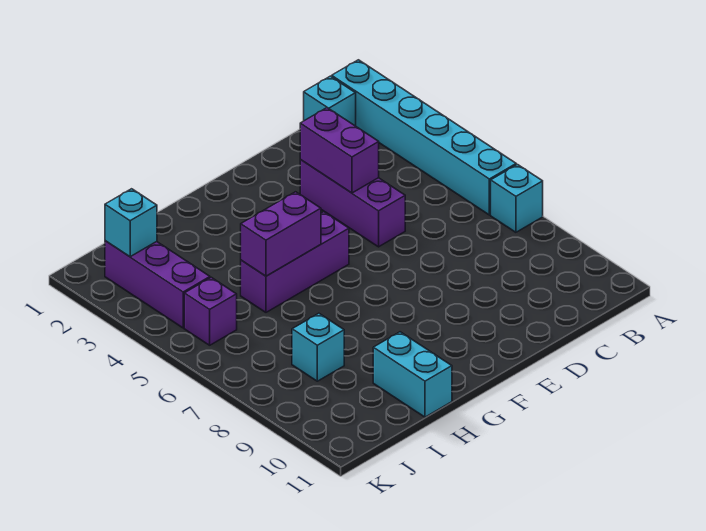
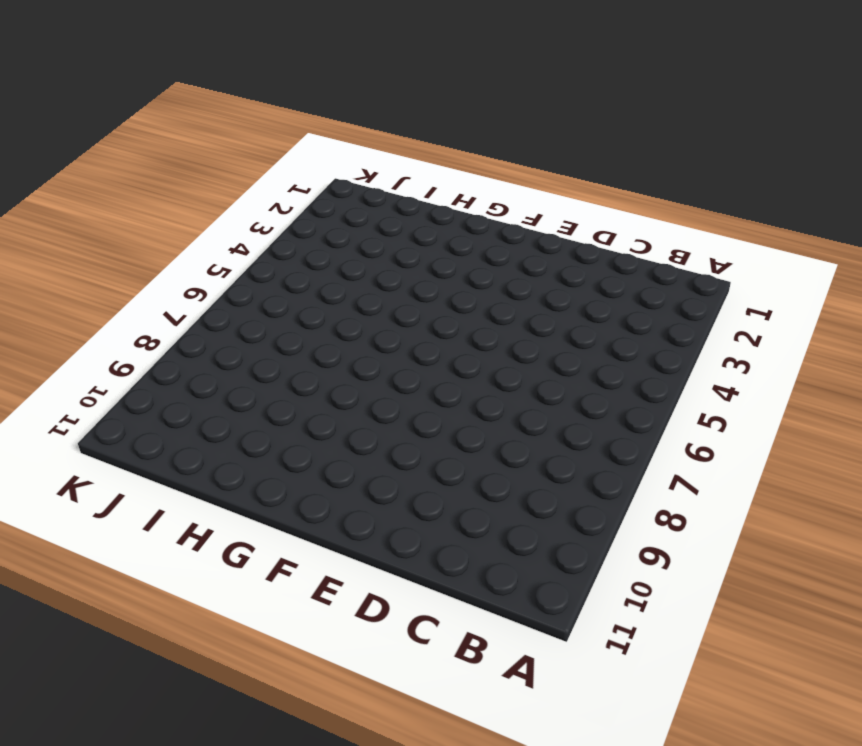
none -> cyan 1x6 brick [332,60,516,215]
none -> cyan 1x1 brick [491,165,543,232]
none -> cyan 1x1 brick [304,76,356,126]

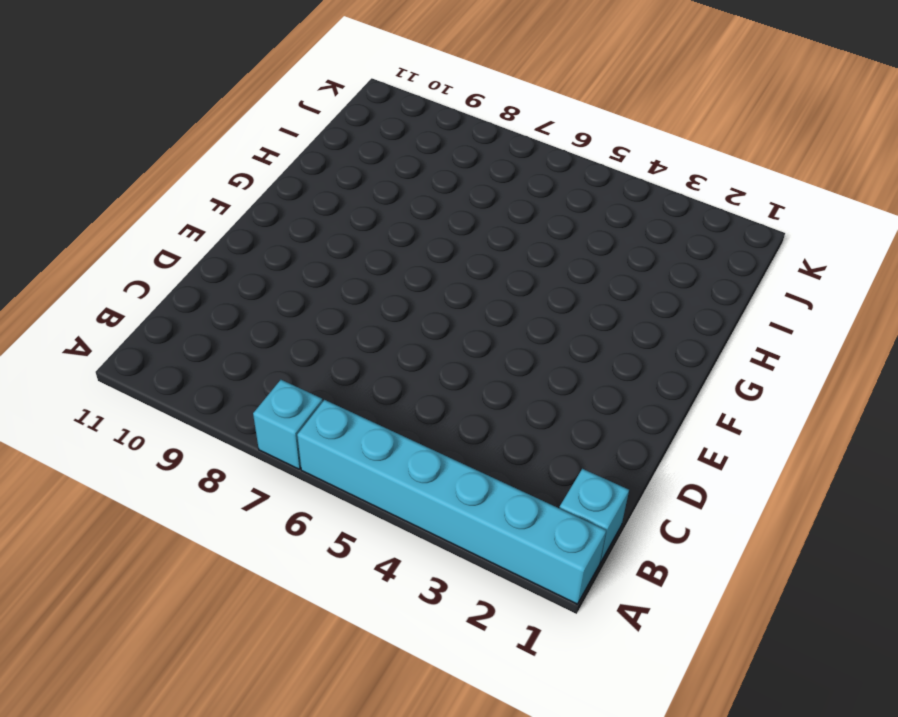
none -> purple 1x3 brick [300,160,405,247]
none -> purple 1x3 brick [241,212,349,312]
none -> cyan 1x2 brick [373,332,452,417]

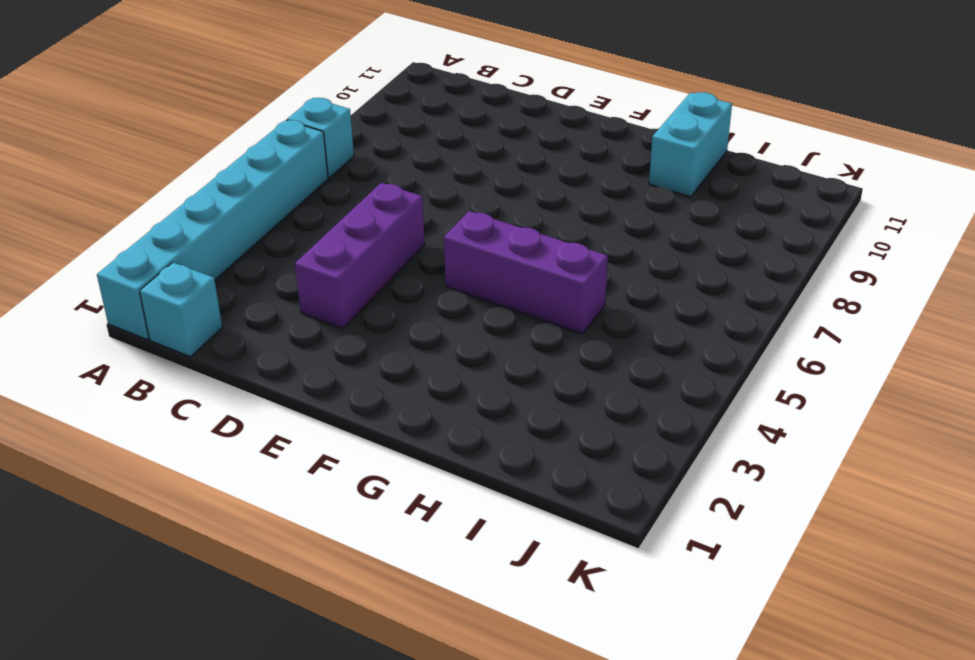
none -> cyan 1x1 brick [292,313,344,381]
none -> purple 1x3 brick [105,241,210,328]
none -> purple 1x1 brick [184,277,237,345]

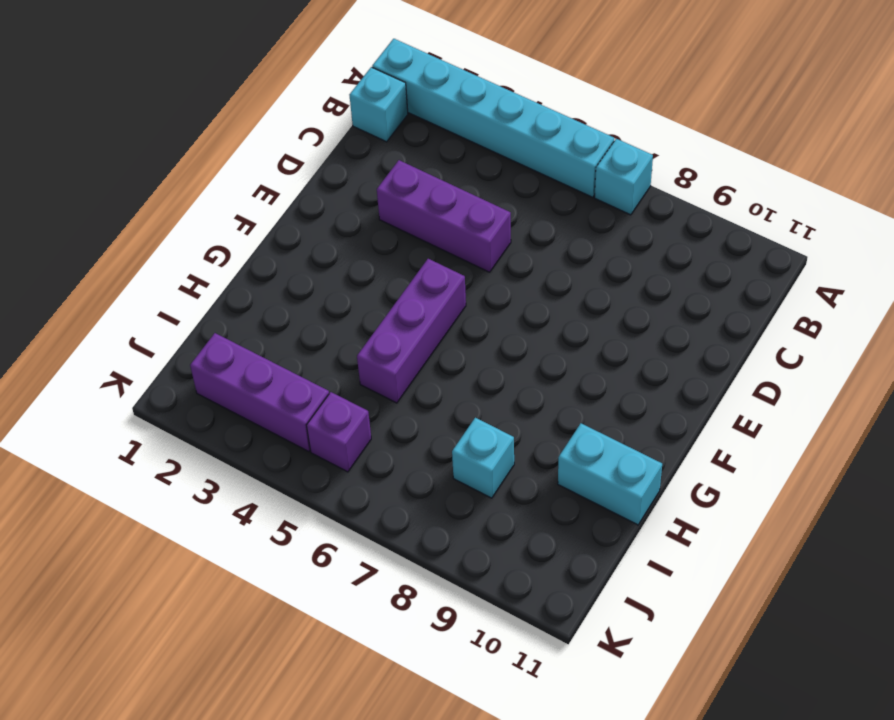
none -> purple 1x2 brick [300,108,379,193]
none -> purple 1x2 brick [241,192,321,276]
none -> cyan 1x1 brick [105,189,157,257]

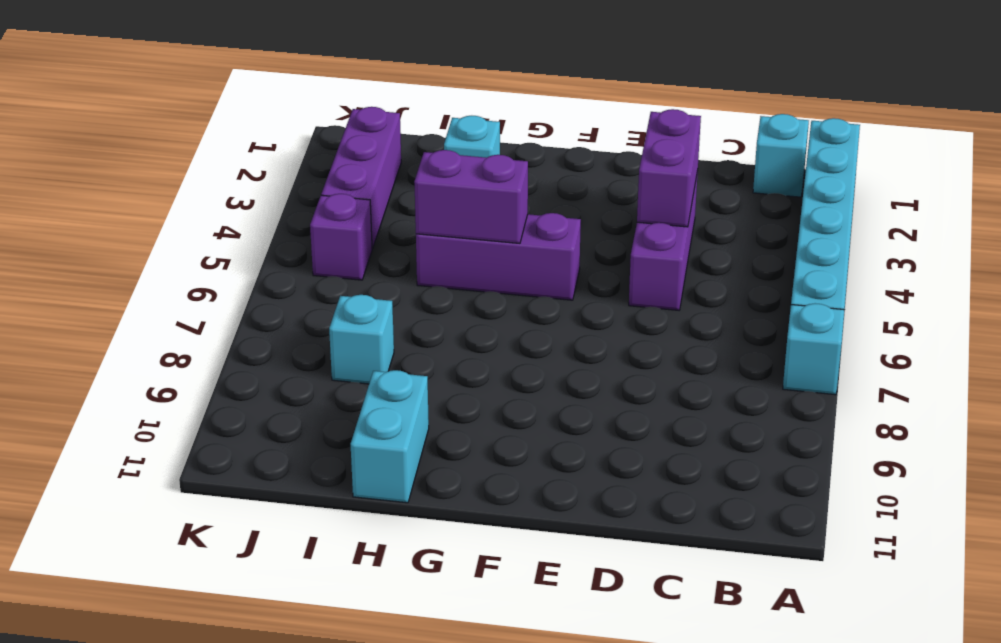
cyan 1x1 brick [444,116,500,158] -> cyan 1x1 brick moved to [105,189,157,257]

